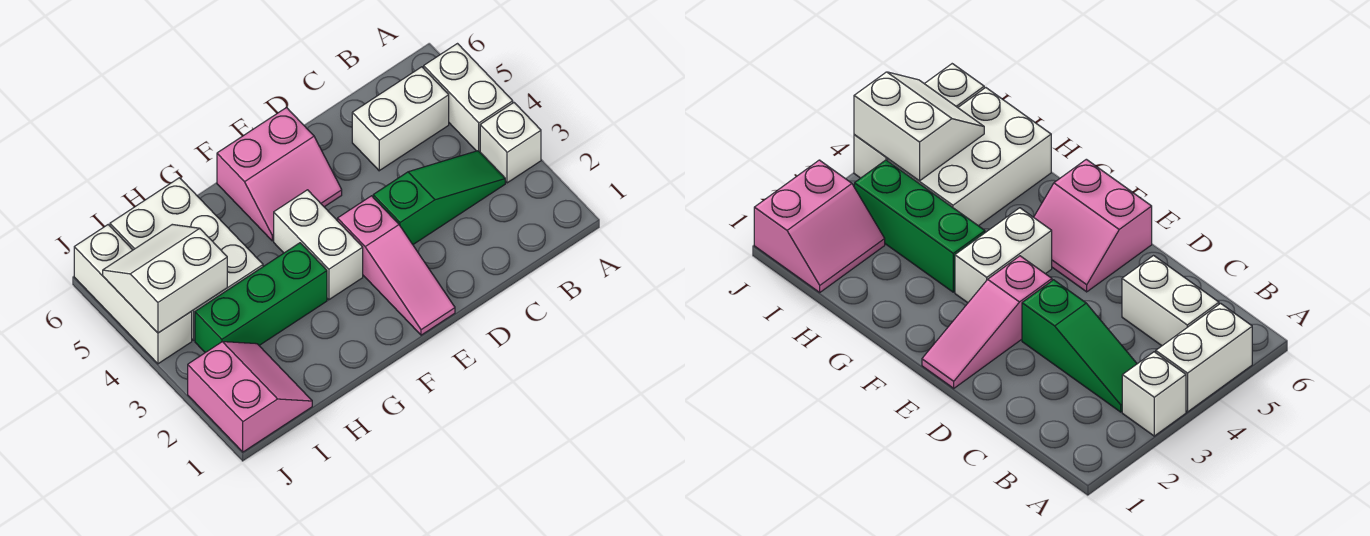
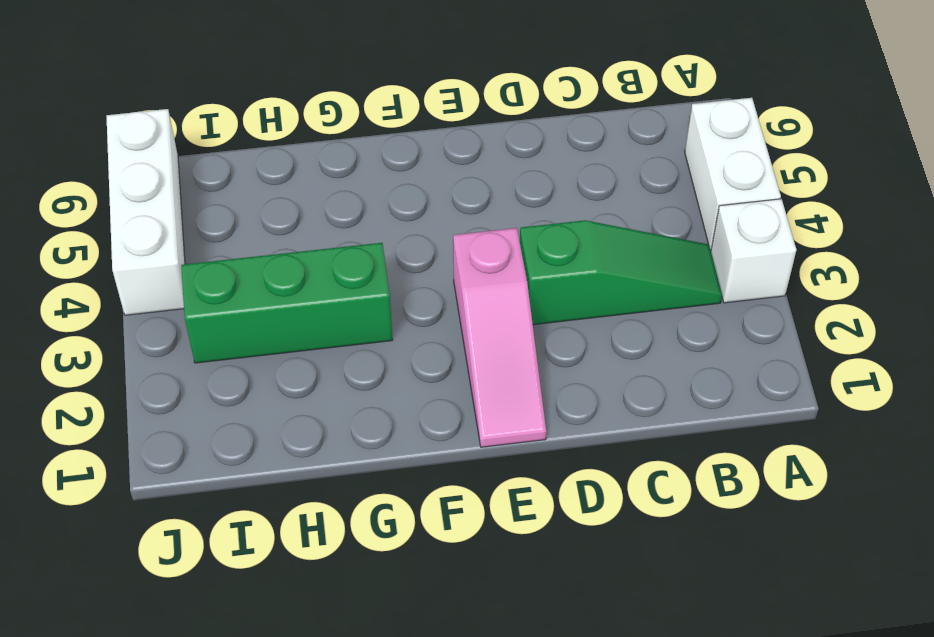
none -> white 1x2 brick [352,67,449,171]
none -> pink 2x2 slope [217,108,342,241]
none -> white 1x2 brick [274,190,363,300]

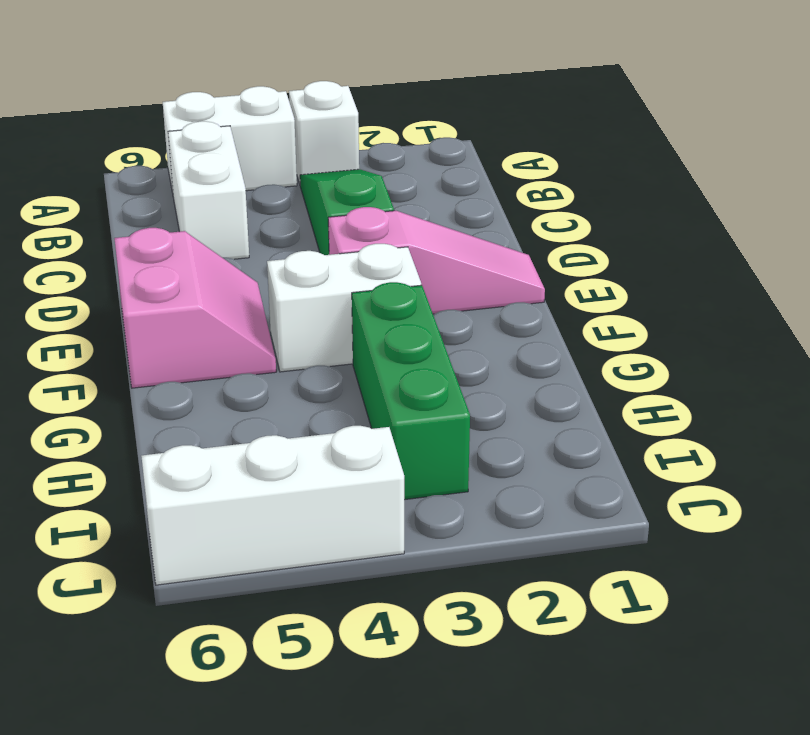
none -> white 2x3 brick [110,178,263,340]
none -> pink 2x2 slope [188,342,312,452]
none -> white 2x2 slope [103,224,227,333]

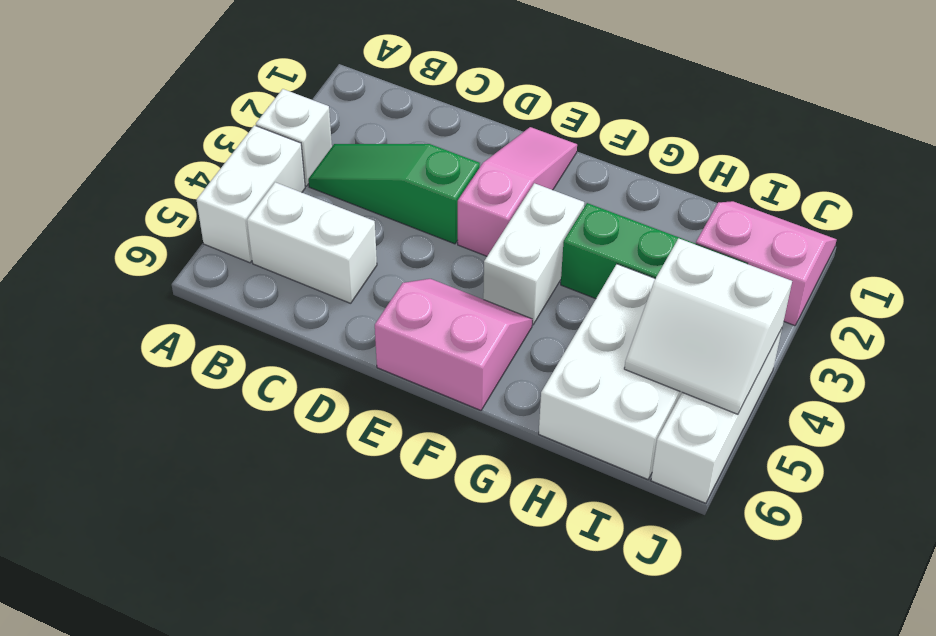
pink 2x2 slope [696,201,837,326] -> pink 2x2 slope turned to [188,342,312,452]

